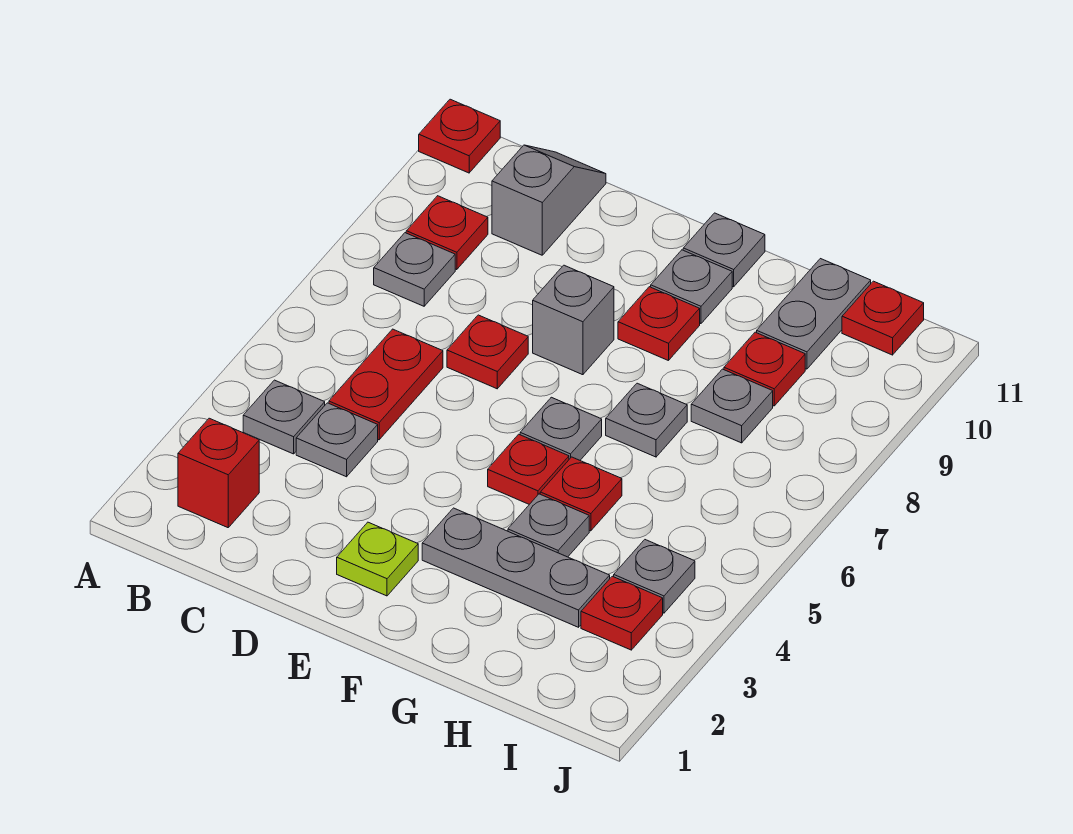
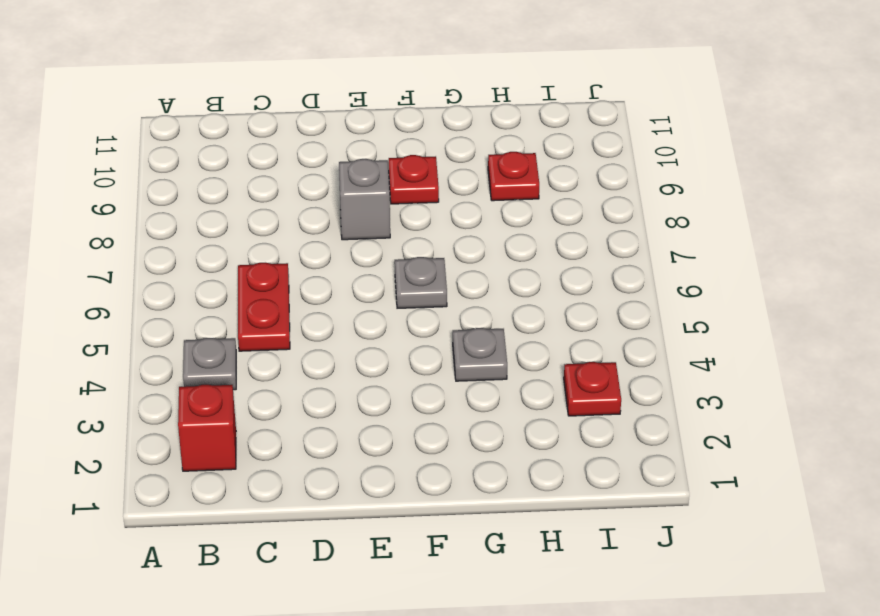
none -> red 1x1 plate [419,99,500,173]
none -> grey 1x1 plate [374,233,455,306]
none -> red 1x1 plate [406,196,488,270]

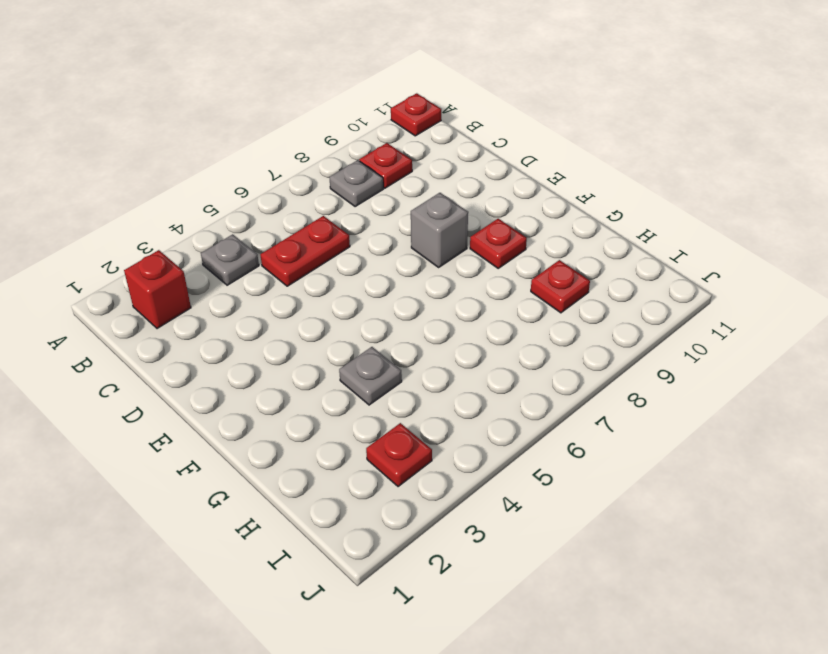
none -> grey 1x1 plate [296,403,378,477]
none -> grey 1x2 slope [492,145,606,255]
none -> red 1x1 plate [447,315,528,389]

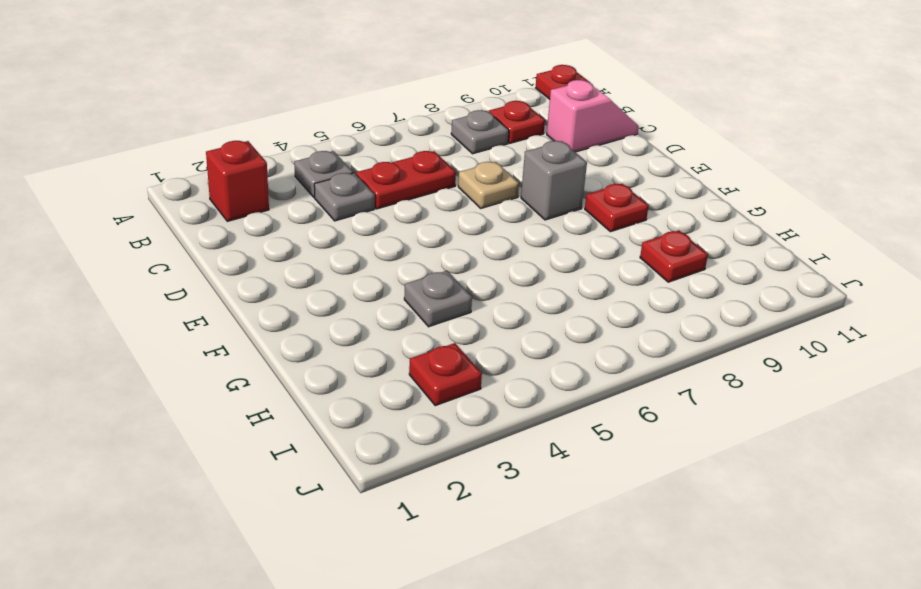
pink 1x2 slope [547,80,639,152] -> grey 1x2 slope [492,145,606,255]
tan 1x1 plate [458,162,519,208] -> red 1x1 plate [447,315,528,389]
none -> lime 1x1 plate [337,522,418,596]
none -> grey 1x3 plate [422,508,610,627]
none -> red 1x1 plate [488,434,569,504]

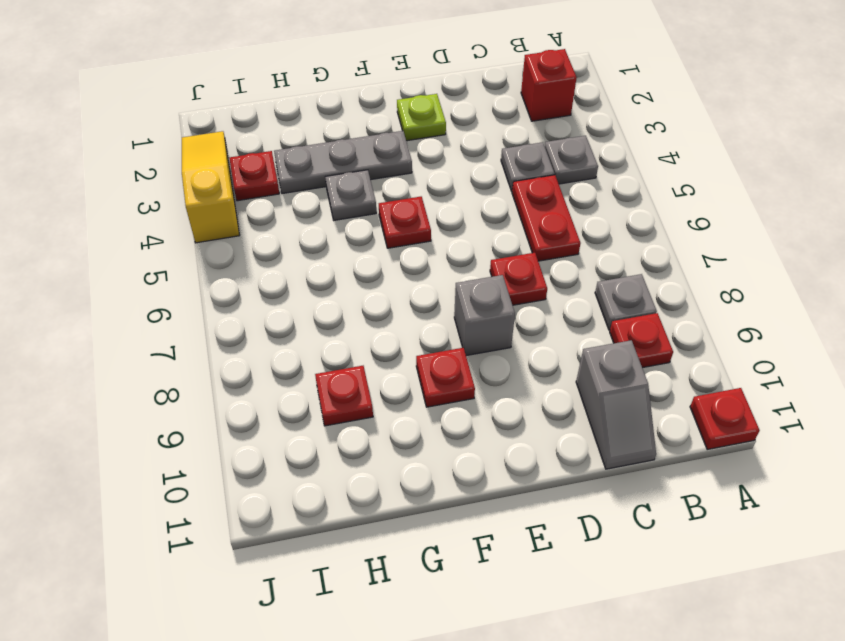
yellow 1x3 slope [182,131,240,243] -> none
none -> grey 1x1 plate [520,397,602,460]
none -> grey 1x1 plate [651,250,732,324]
none -> grey 1x1 plate [683,213,765,287]

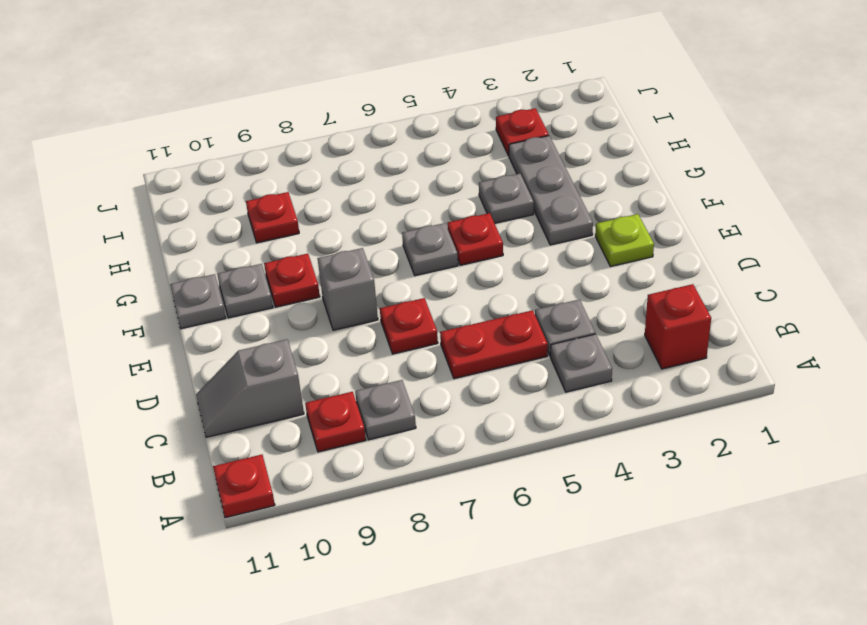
none -> red 1x1 plate [540,457,622,531]
none -> grey 1x1 plate [606,383,687,457]
none -> grey 1x1 plate [691,369,773,443]

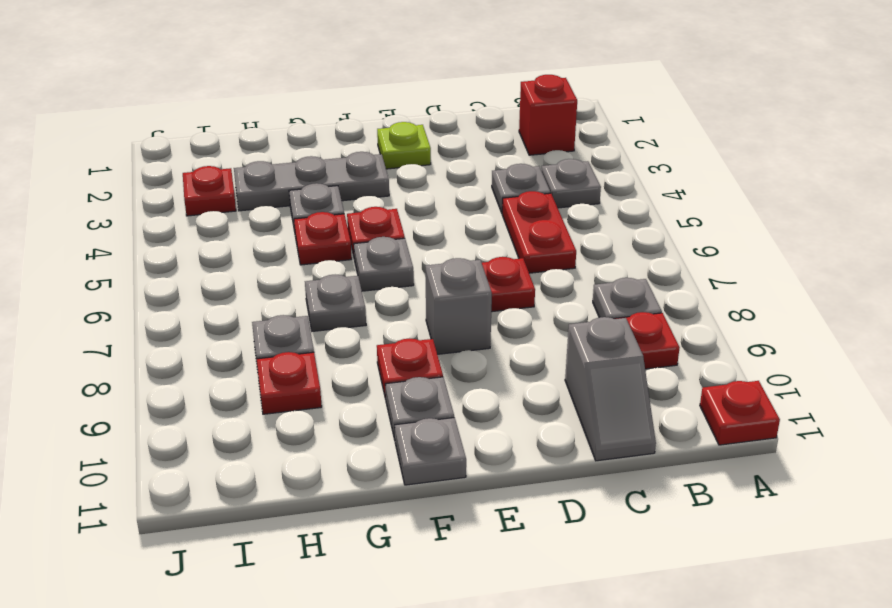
none -> grey 1x2 plate [757,259,871,369]
none -> grey 1x1 plate [614,540,695,613]
none -> red 1x1 plate [842,281,924,355]

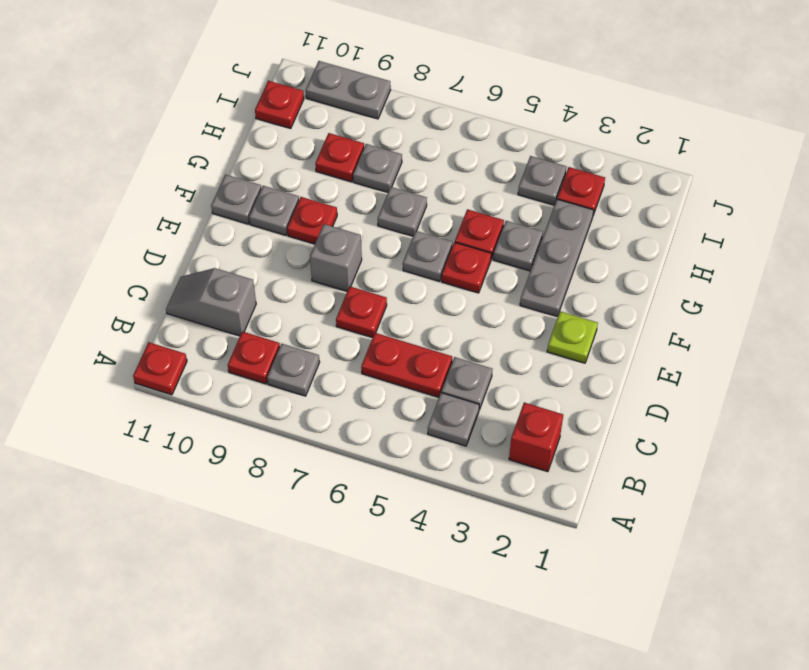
grey 1x2 plate [306,61,391,119] -> grey 1x2 plate moved to [757,259,871,369]

